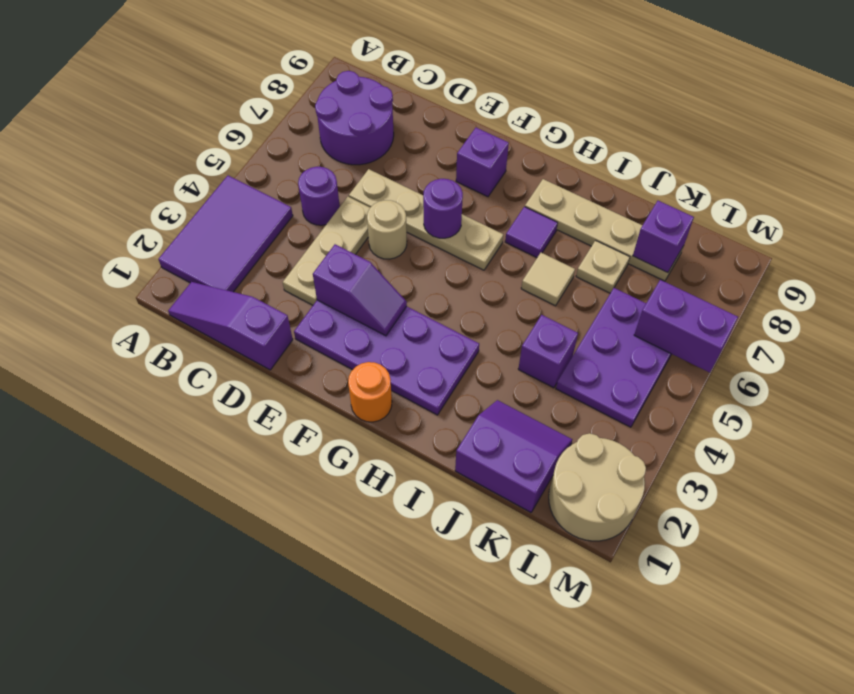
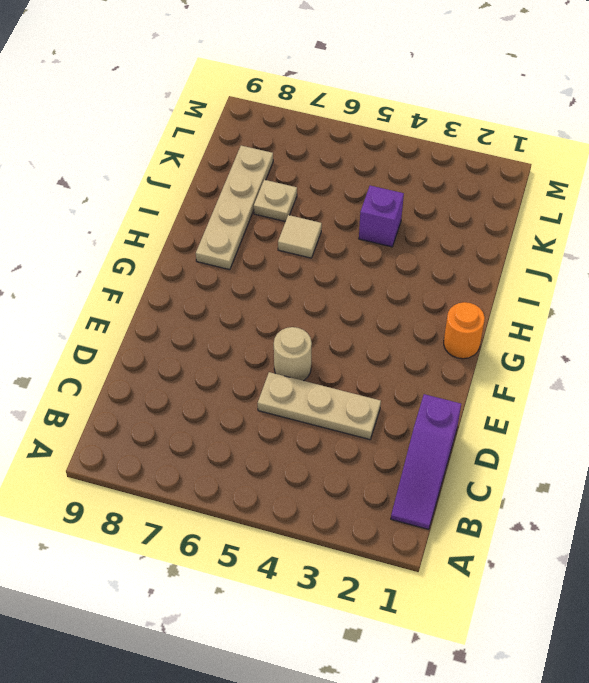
none -> purple 2x3 tile [158,176,293,292]
none -> purple 2x2 round brick [315,71,394,165]
none -> purple 1x1 round brick [298,167,340,225]

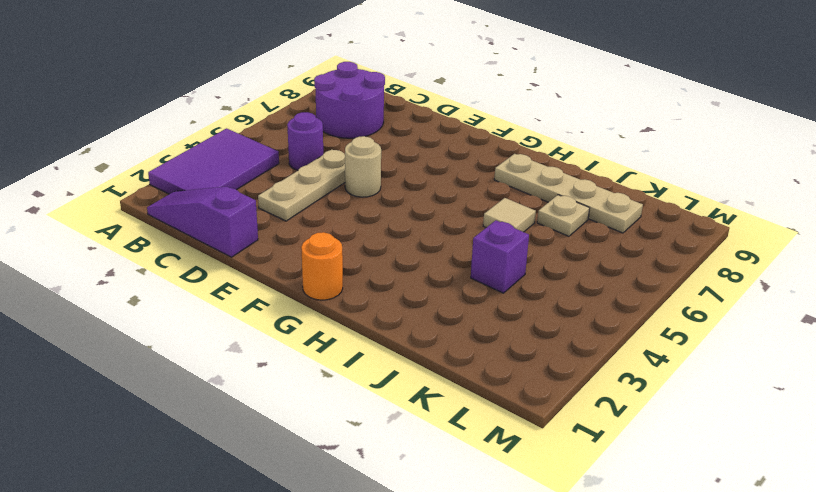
none -> tan 1x4 plate [349,169,503,270]
none -> purple 2x4 plate [294,300,479,415]
none -> purple 1x1 brick [456,128,509,197]

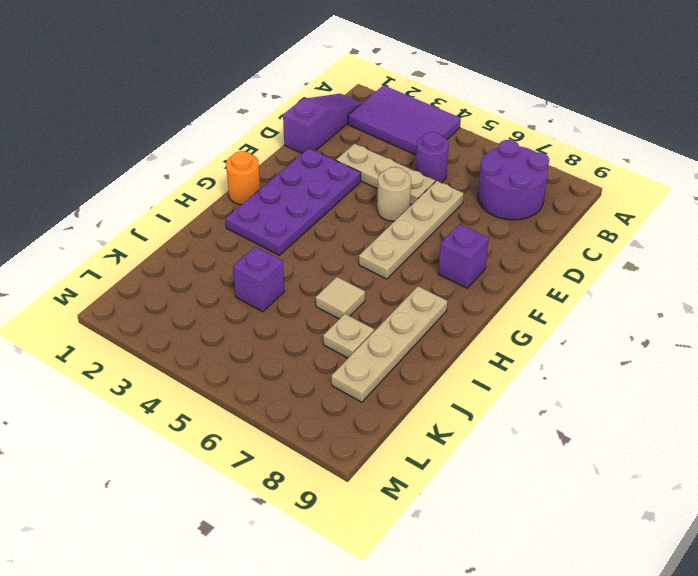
none -> purple 1x1 tile [505,207,558,258]
none -> purple 2x2 slope [455,400,572,512]
none -> purple 2x3 plate [556,288,671,427]

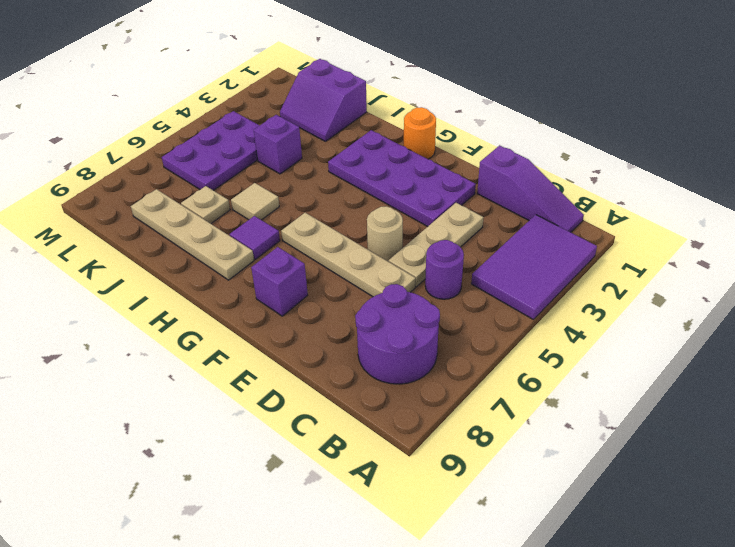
none -> tan 2x2 round brick [549,433,646,541]
none -> purple 1x2 slope [313,244,407,336]
none -> purple 1x1 round brick [423,179,463,238]

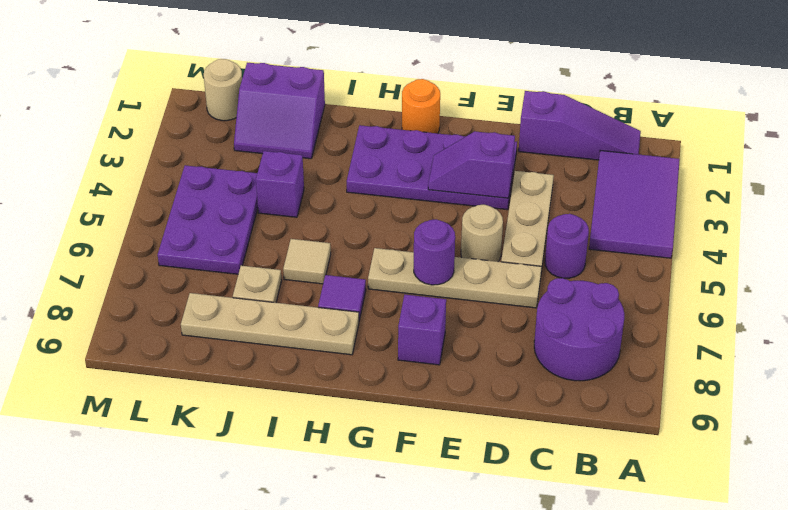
tan 1x1 round brick [204,59,242,121] -> tan 2x2 round brick [549,433,646,541]
none -> purple 1x1 brick [633,201,694,273]
none -> purple 1x2 brick [634,280,738,373]

